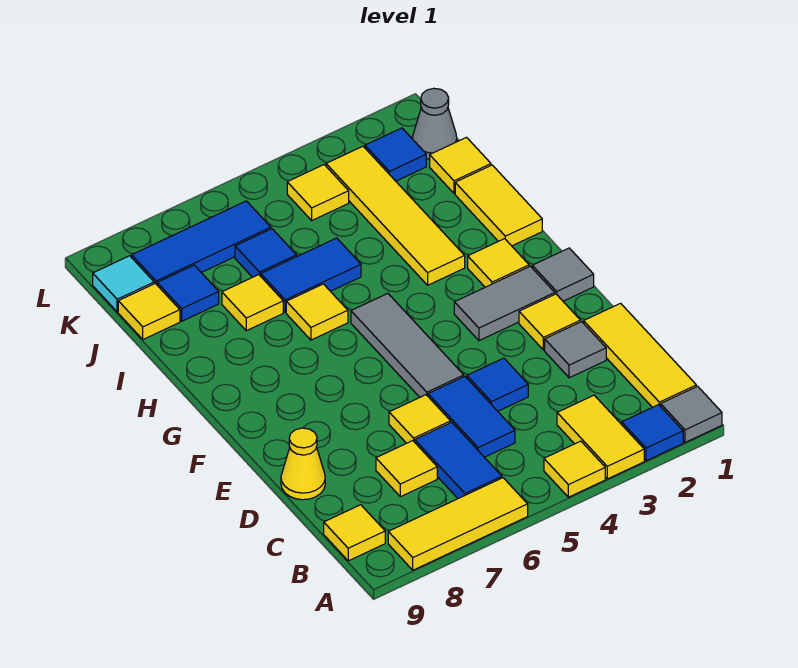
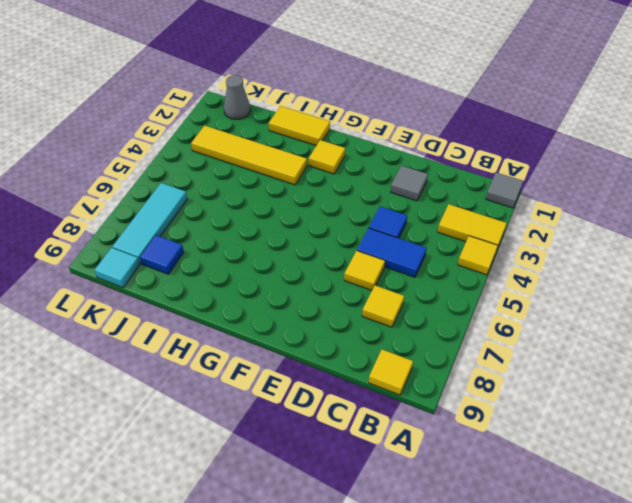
cyan 1x3 tile [112,183,187,264] -> blue 1x3 tile [132,201,271,284]
none -> blue 1x1 tile [622,405,683,461]
none -> yellow 1x3 tile [388,478,528,570]
none -> yellow 1x3 tile [584,303,696,407]
none -> blue 1x2 tile [415,422,502,498]

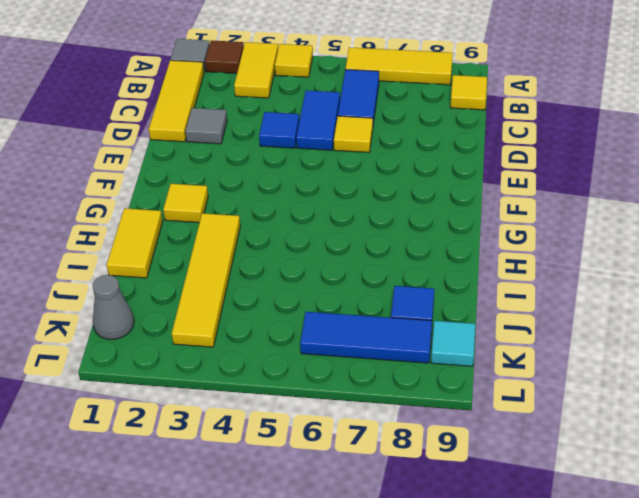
brown 1x1 tile [205,40,244,73] -> blue 1x1 tile [622,405,683,461]
none -> yellow 1x1 tile [376,441,437,497]
none -> yellow 1x1 cone [281,428,325,500]
none -> yellow 1x1 tile [519,294,581,350]
none -> grey 1x3 tile [351,294,464,397]

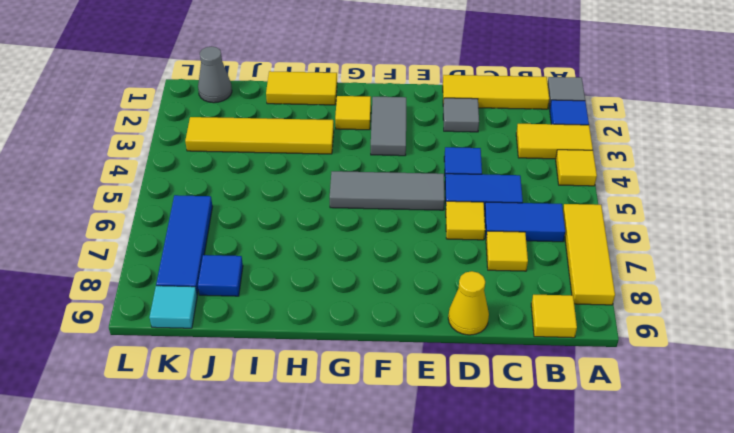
none -> yellow 1x1 tile [519,294,581,350]
none -> grey 1x1 tile [532,248,594,301]
none -> yellow 1x1 tile [286,284,348,340]
none -> blue 1x2 tile [261,238,361,312]

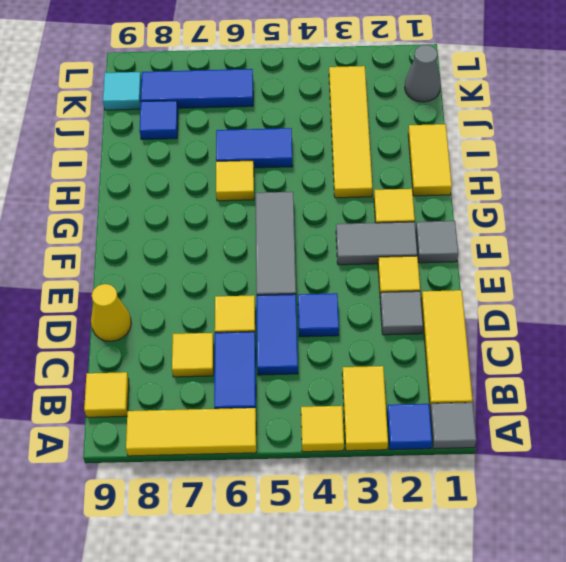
none -> yellow 1x1 tile [222,275,283,331]
none -> yellow 1x1 tile [430,137,491,193]
none -> blue 1x1 tile [235,229,297,277]
none -> yellow 1x1 tile [118,283,180,339]

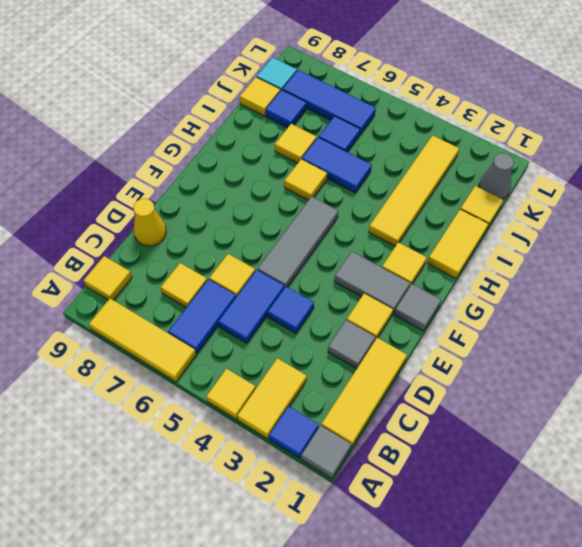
none -> blue 1x1 tile [365,128,426,181]
none -> yellow 1x1 tile [287,165,349,220]

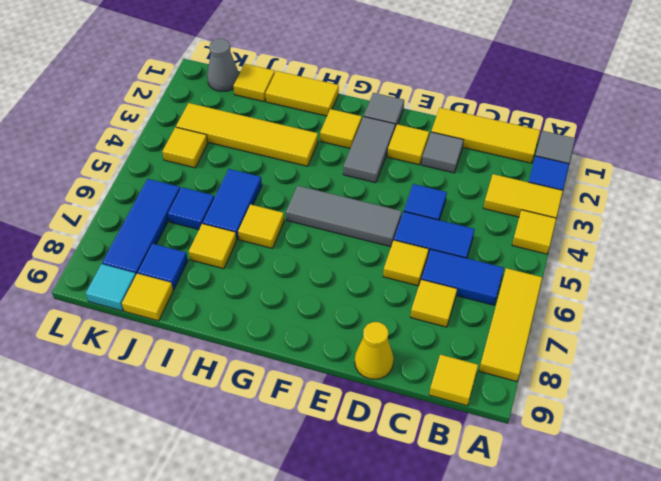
none -> blue 1x1 tile [365,128,426,181]

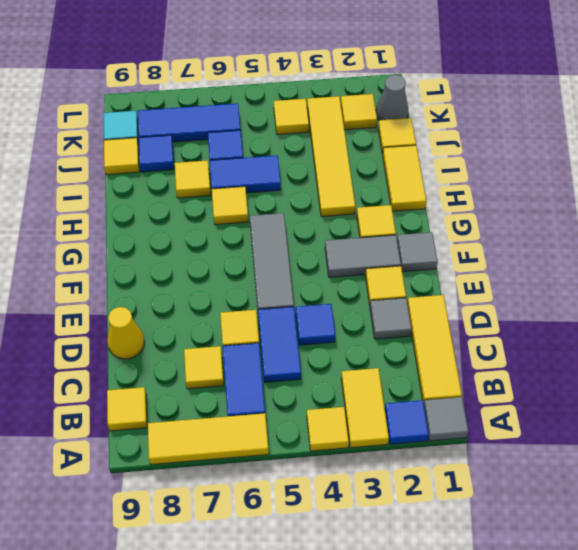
yellow 1x1 tile [341,94,377,130] -> blue 1x1 tile [365,128,426,181]

